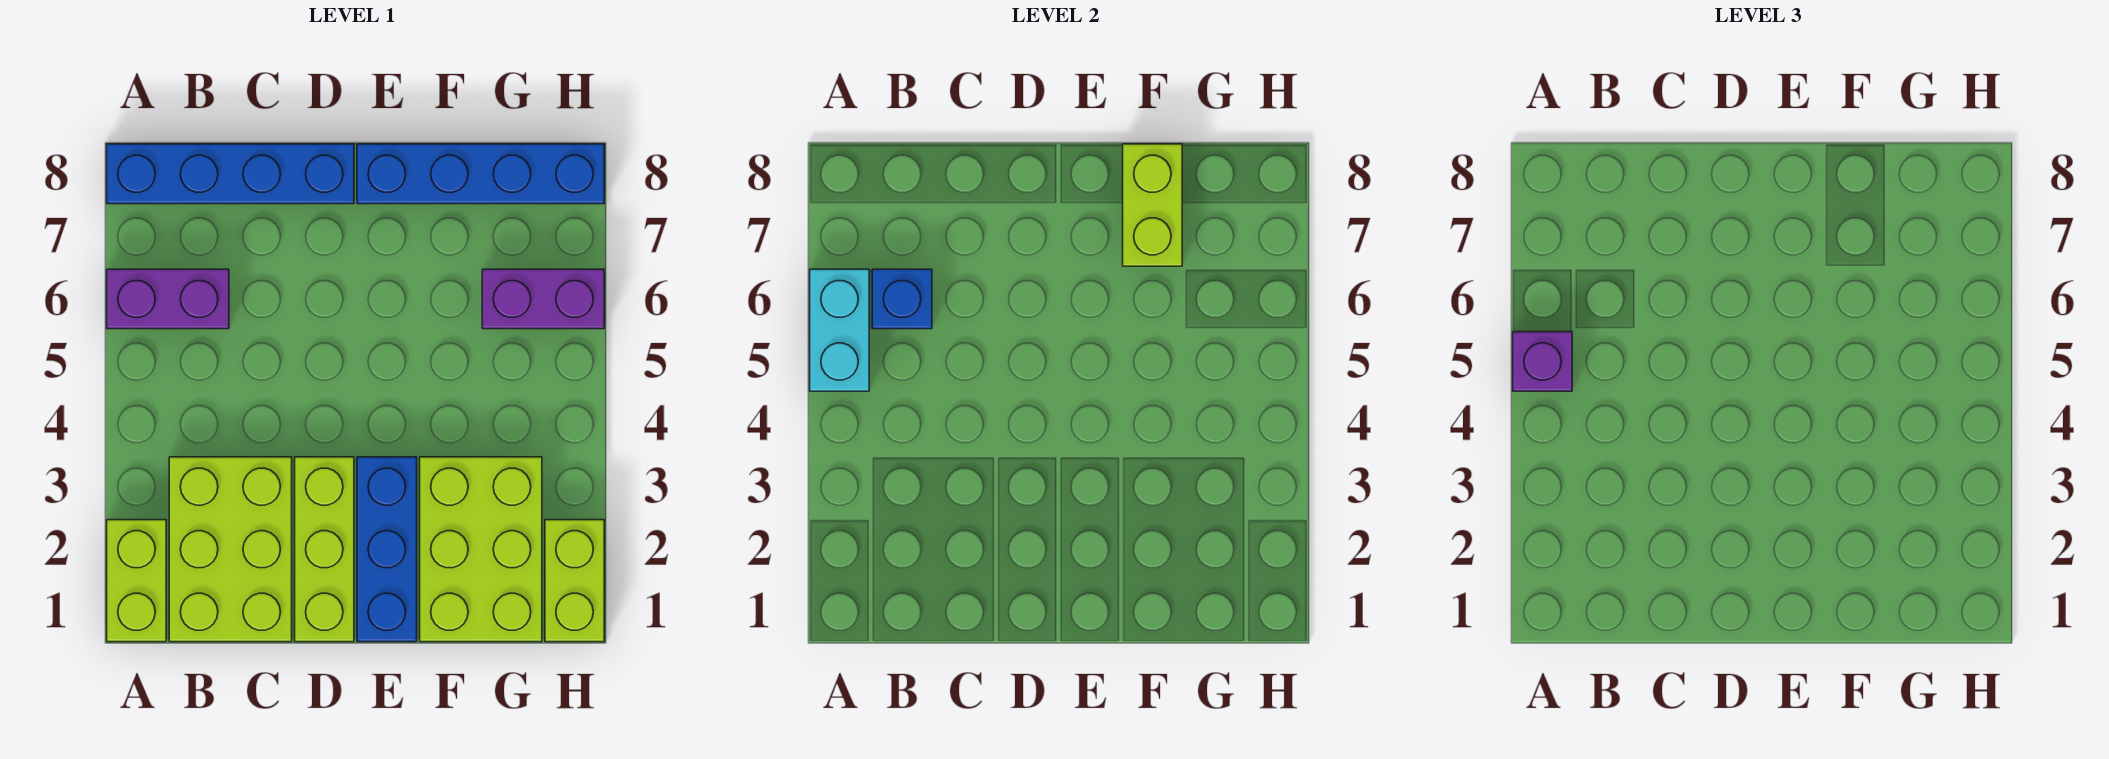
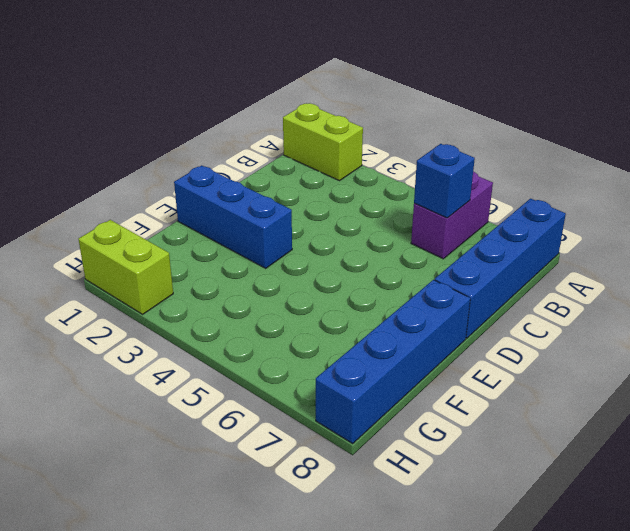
none -> lime 2x3 brick [169,457,292,642]
none -> lime 1x3 brick [295,457,354,642]
none -> lime 2x3 brick [420,457,542,642]

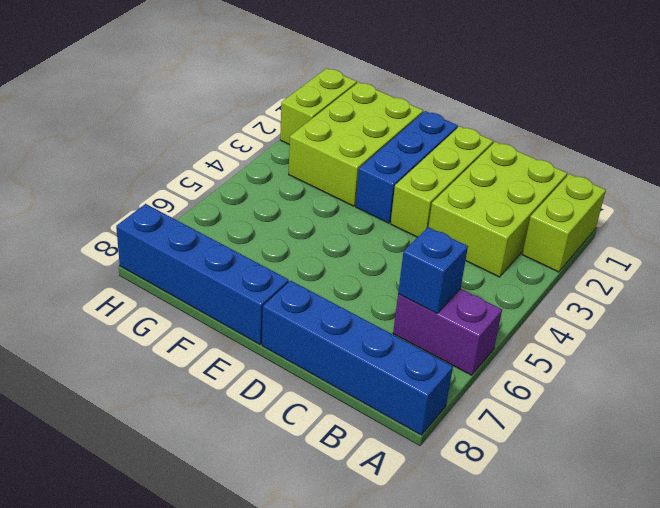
none -> purple 1x2 brick [482,269,604,329]
none -> cyan 1x2 brick [810,269,869,391]
none -> lime 1x2 brick [1123,144,1182,266]

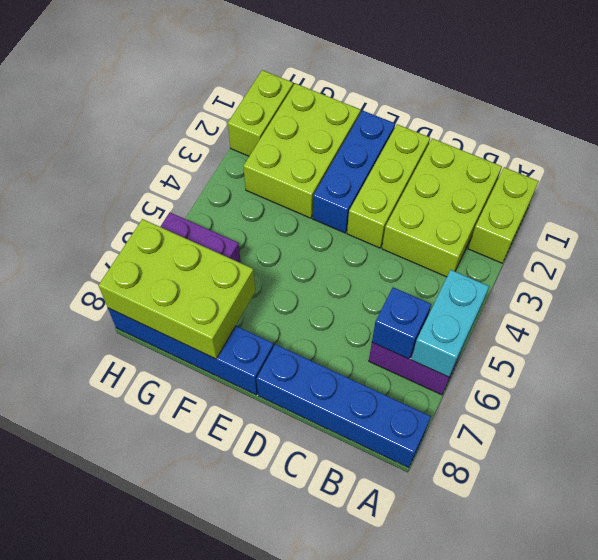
lime 2x3 brick [98,219,255,359] -> lime 1x2 brick [1123,144,1182,266]
none -> purple 1x1 brick [1513,332,1572,391]

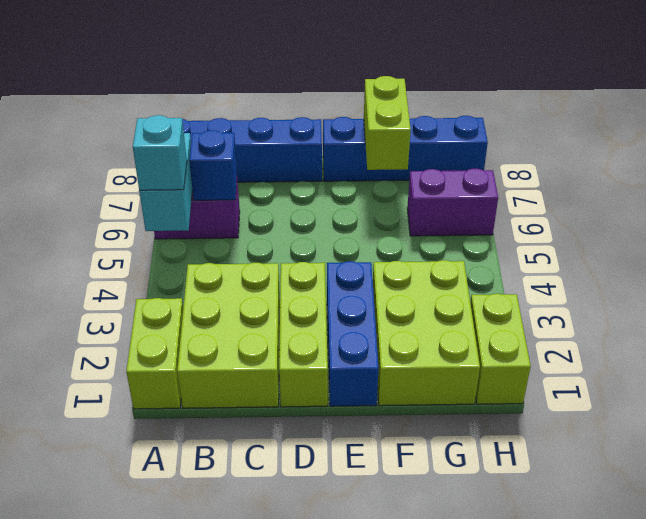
cyan 1x1 brick [133,115,187,190] -> purple 1x1 brick [1513,332,1572,391]

